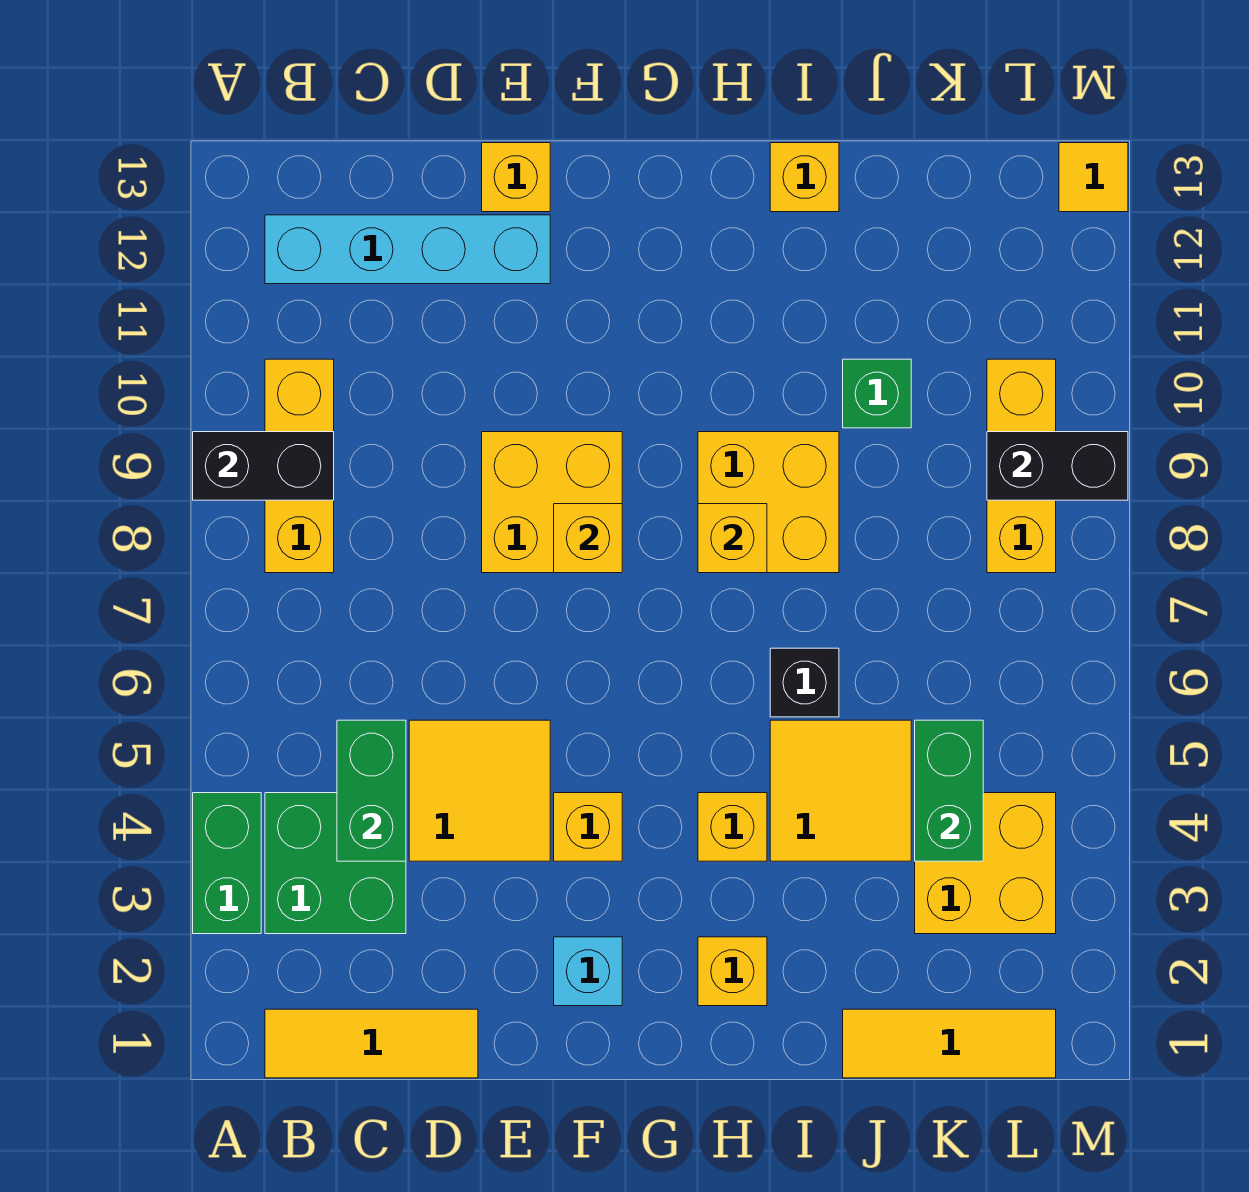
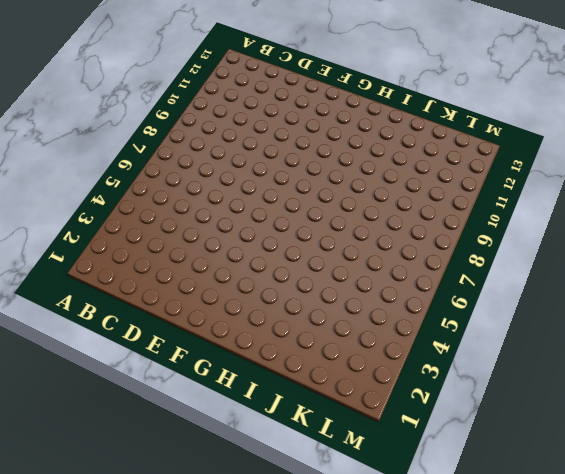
none -> green 1x2 brick [193,793,261,934]
none -> yellow 1x3 tile [265,1009,478,1078]
none -> green 2x2 brick [265,793,406,934]

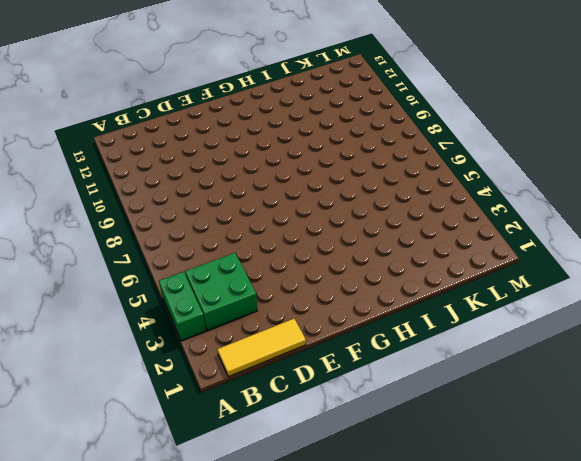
none -> yellow 1x3 brick [265,359,334,573]
none -> cyan 1x4 brick [265,215,550,284]
none -> yellow 2x2 tile [409,720,550,861]

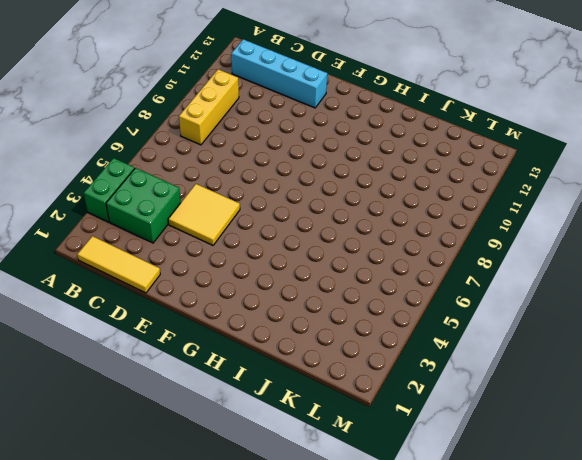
none -> yellow 2x2 brick [482,432,622,573]
none -> yellow 1x1 brick [482,143,550,212]
none -> cyan 1x1 brick [554,937,622,1006]

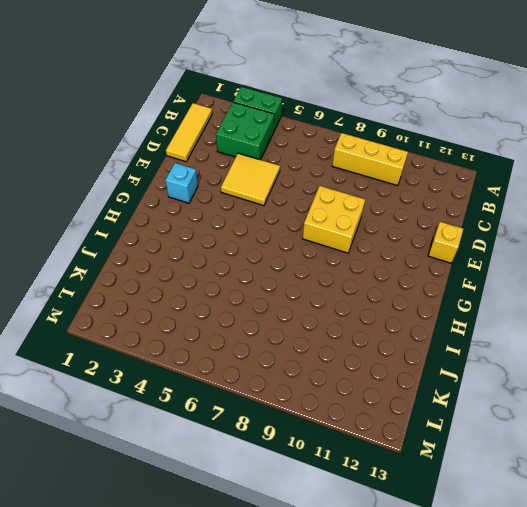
none -> cyan 1x4 brick [265,215,550,284]
none -> yellow 1x1 brick [554,793,622,861]
none -> yellow 1x1 brick [698,937,767,1006]

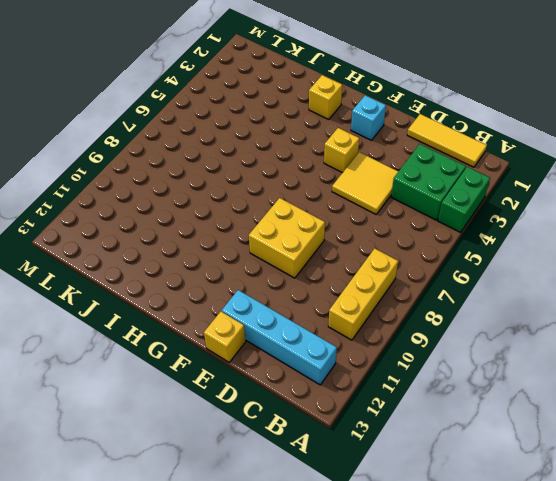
none -> yellow 1x1 brick [698,793,767,861]
none -> yellow 2x2 brick [698,432,839,573]
none -> yellow 2x2 tile [770,720,911,861]

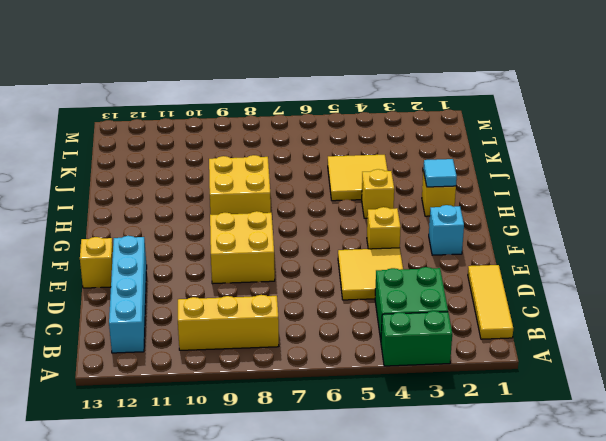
cyan 1x1 tile [423,159,457,187] -> none
none -> black 1x1 brick [770,648,839,717]
none -> yellow 1x1 brick [770,143,839,212]
none -> yellow 1x3 tile [843,1009,1056,1078]

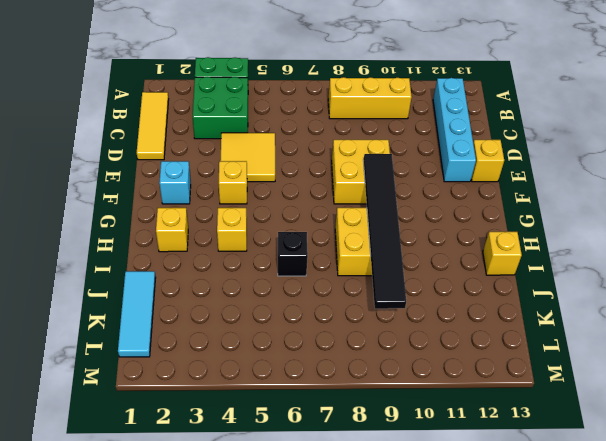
black 1x6 tile [363,154,406,309] -> none
cyan 1x3 tile [118,271,156,357] -> yellow 1x3 tile [843,1009,1056,1078]
none -> yellow 2x2 tile [770,720,911,861]
none -> green 1x1 brick [843,359,911,428]
none -> yellow 2x2 brick [915,793,1056,934]

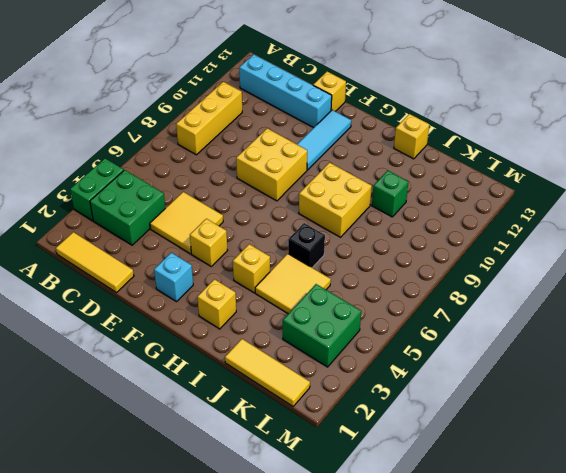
cyan 1x3 tile [297,110,351,170] -> none
green 2x2 brick [283,284,361,367] -> yellow 2x2 brick [915,793,1056,934]
none -> yellow 1x3 brick [987,359,1056,573]
none -> yellow 1x1 tile [1059,143,1128,212]
none -> black 1x2 brick [193,432,334,500]

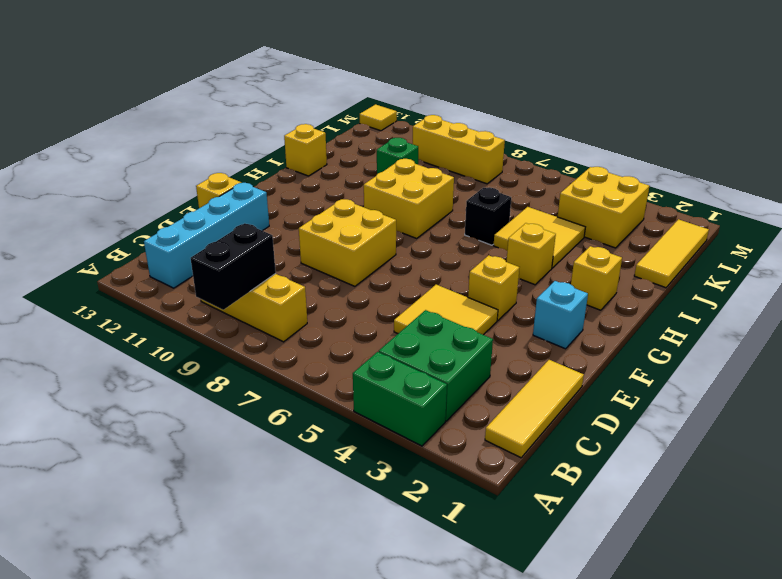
none -> green 1x2 brick [337,720,406,861]
none -> yellow 1x1 brick [554,504,622,573]
none -> yellow 1x1 brick [698,504,767,573]

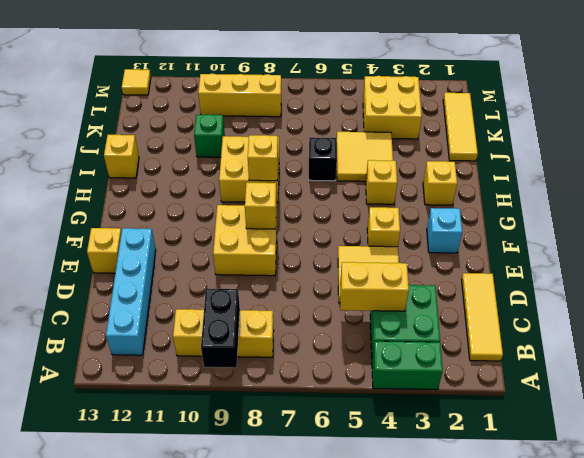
yellow 1x2 brick [340,262,409,311] -> green 1x2 brick [337,720,406,861]
none -> green 1x2 brick [915,720,983,861]
none -> black 1x2 brick [987,432,1128,500]

